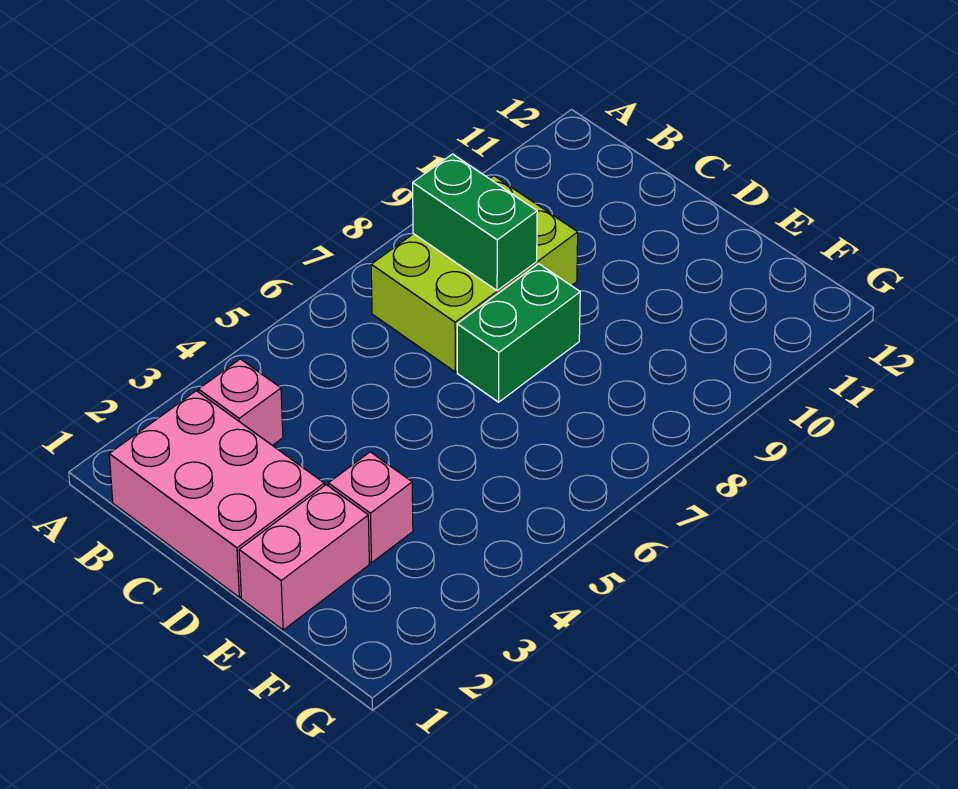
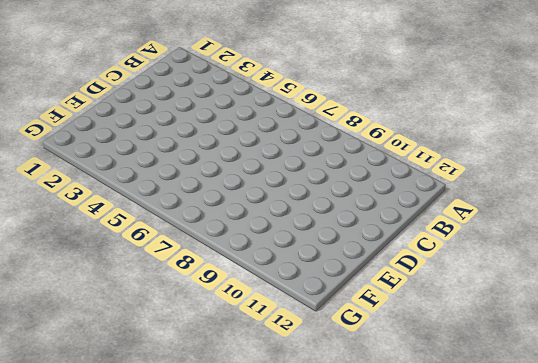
none -> pink 2x3 brick [109,391,324,597]
none -> pink 1x1 brick [199,359,283,446]

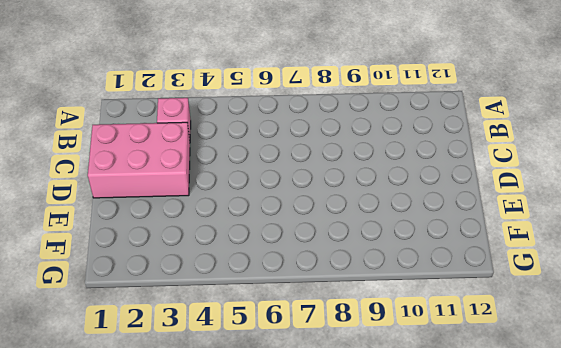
pink 2x3 brick [88,122,190,198] -> pink 2x3 brick turned to [109,391,324,597]
none -> lime 2x3 brick [371,176,578,372]
none -> green 1x2 brick [457,264,580,402]

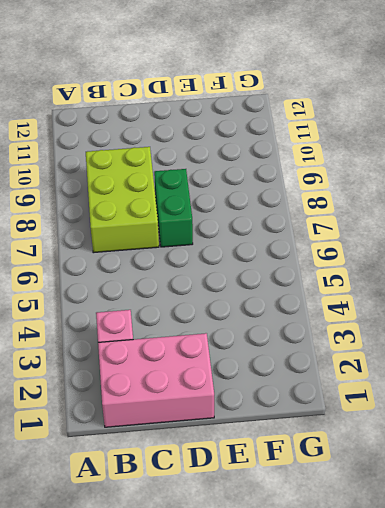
none -> pink 1x2 brick [239,485,369,630]
none -> pink 1x1 brick [328,452,413,563]

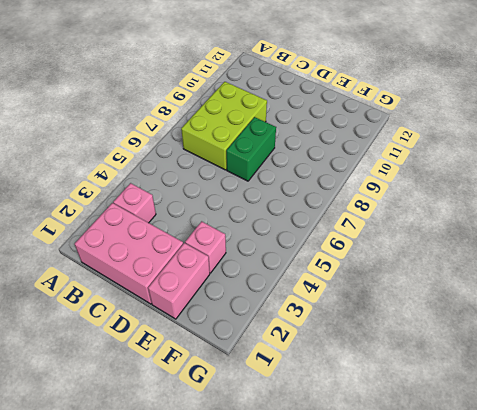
none -> green 1x2 brick [413,154,537,291]

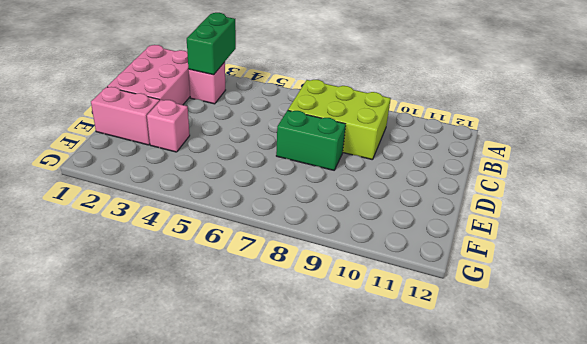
green 1x2 brick [187,13,236,75] -> green 1x2 brick moved to [413,154,537,291]

